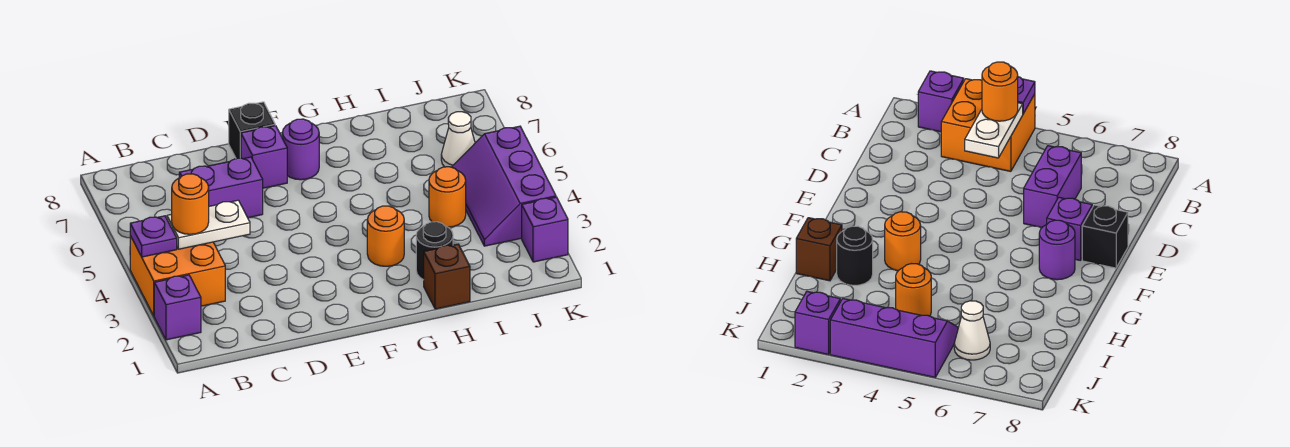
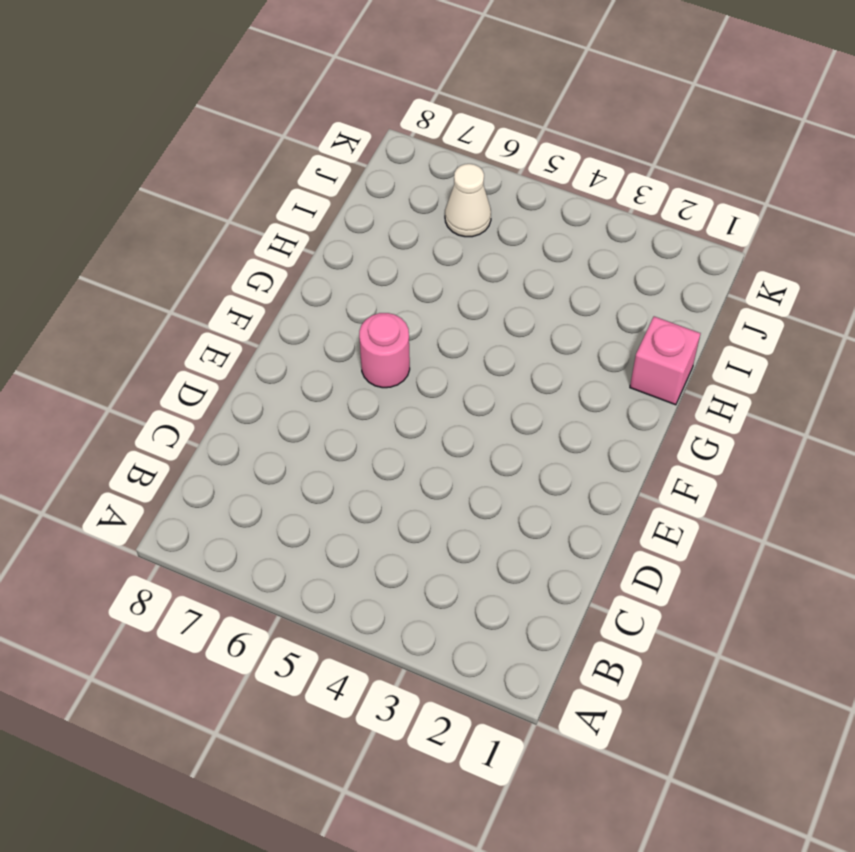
pink 1x1 round brick [359,313,410,388] -> none
pink 1x1 brick [630,316,701,405] -> brown 1x1 brick [424,244,470,309]
none -> purple 1x1 brick [154,275,201,340]
none -> orange 2x2 brick [130,236,225,315]
none -> purple 1x2 brick [179,157,263,218]

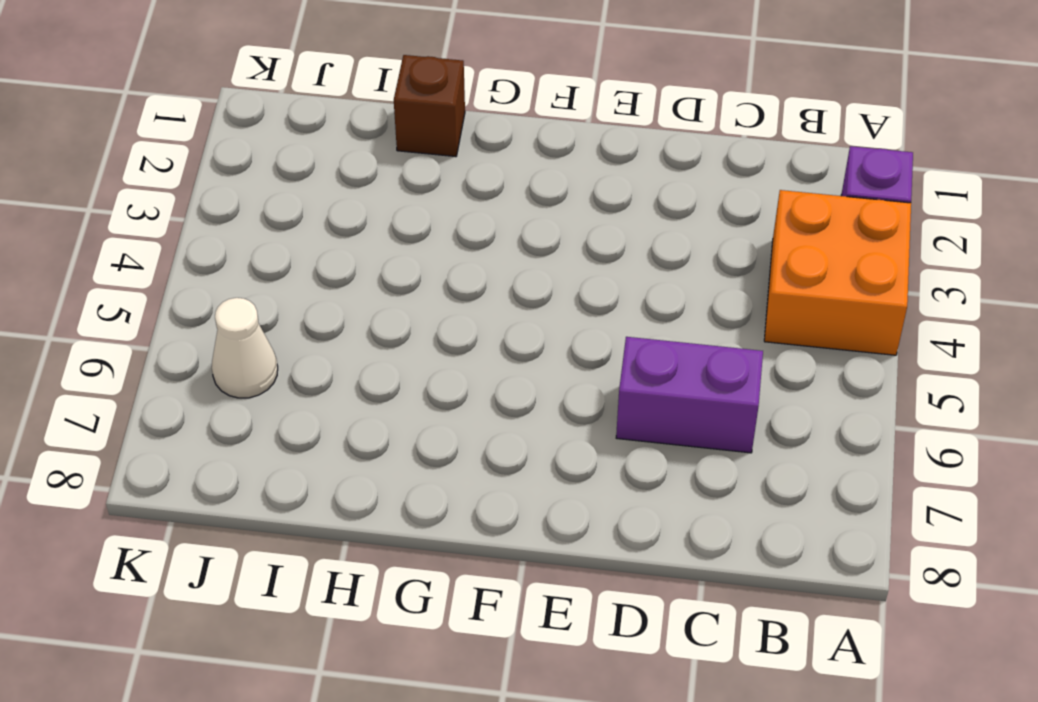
none -> purple 1x1 brick [241,126,287,188]
none -> black 1x1 brick [229,102,275,159]
none -> purple 1x1 round brick [282,119,319,180]

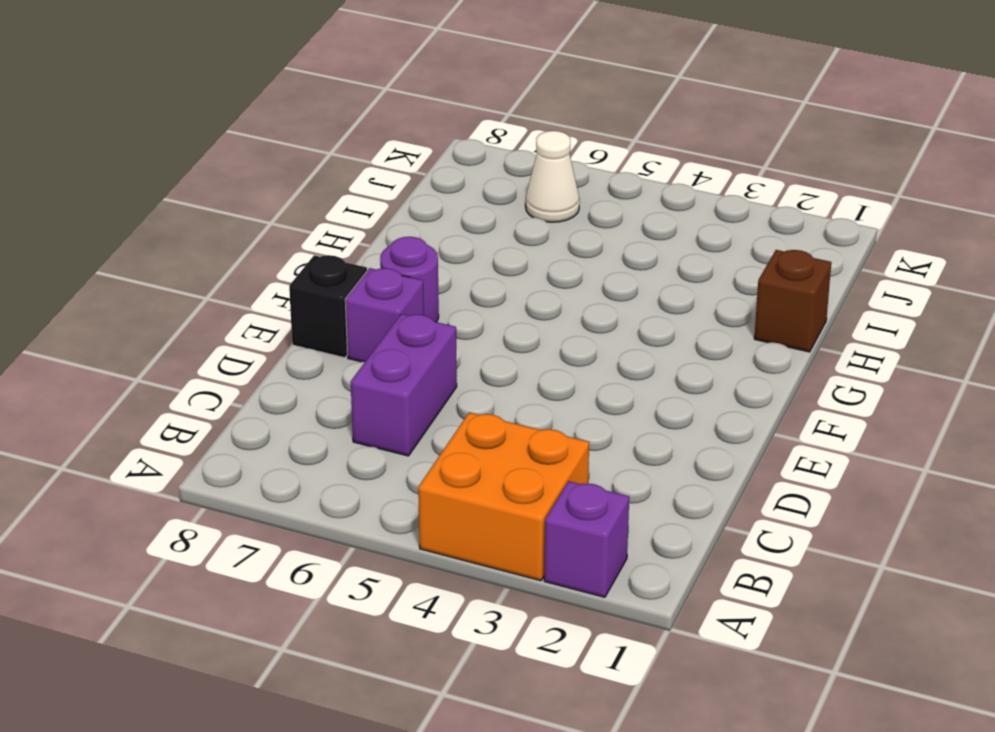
none -> orange 1x1 round brick [367,206,404,266]
none -> black 1x1 round brick [416,222,453,280]
none -> orange 1x1 round brick [429,167,466,227]

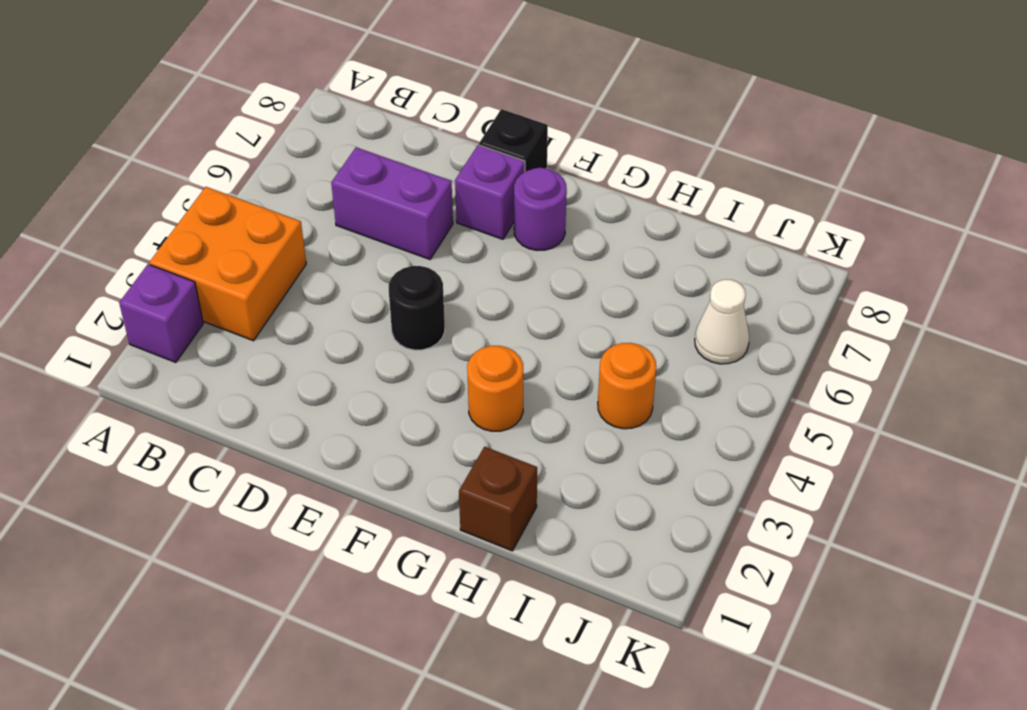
black 1x1 round brick [389,266,445,350] -> black 1x1 round brick moved to [416,222,453,280]
none -> purple 2x3 slope [452,126,556,246]
none -> purple 1x1 brick [522,197,568,262]
none -> purple 1x1 plate [130,216,177,257]

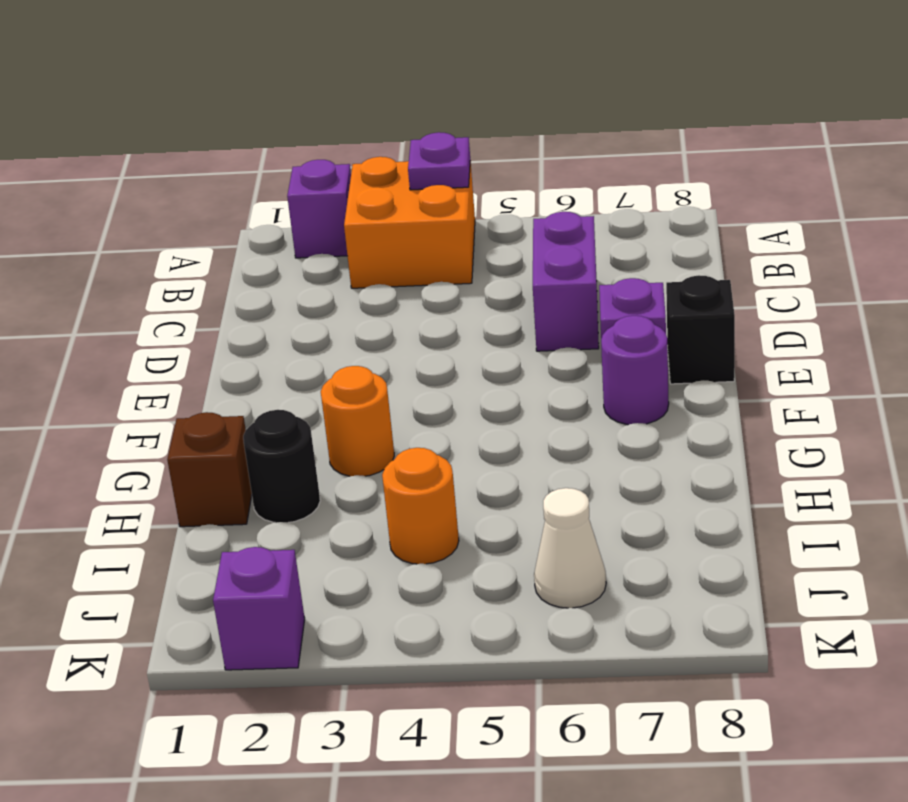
none -> purple 2x3 slope [452,126,556,246]
none -> white 1x2 plate [167,200,250,249]
none -> orange 1x1 round brick [172,174,209,234]

